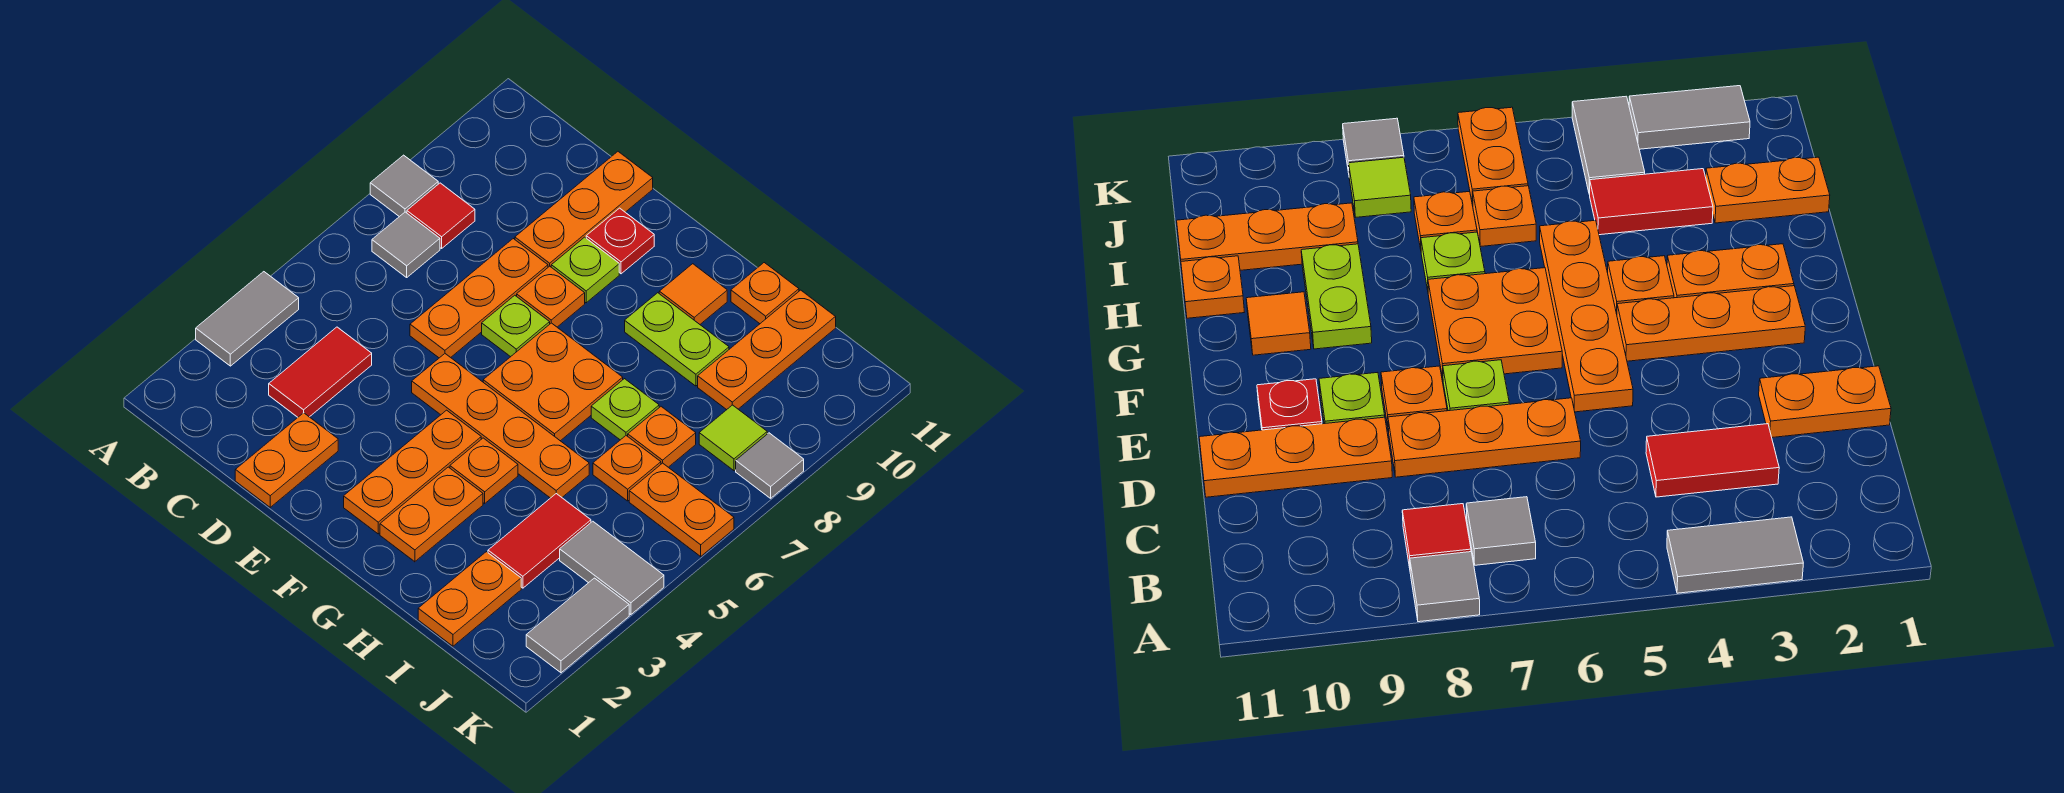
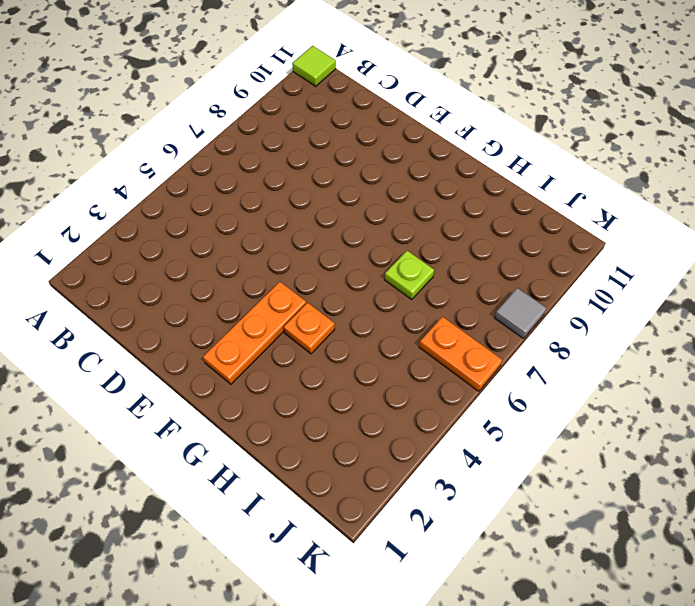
lime 1x1 tile [292,46,336,86] -> lime 1x1 tile moved to [699,405,767,471]
none -> grey 1x2 tile [196,272,299,366]
none -> grey 1x1 tile [370,155,438,217]
none -> grey 1x1 tile [372,212,440,277]
none -> red 1x1 tile [407,183,475,248]

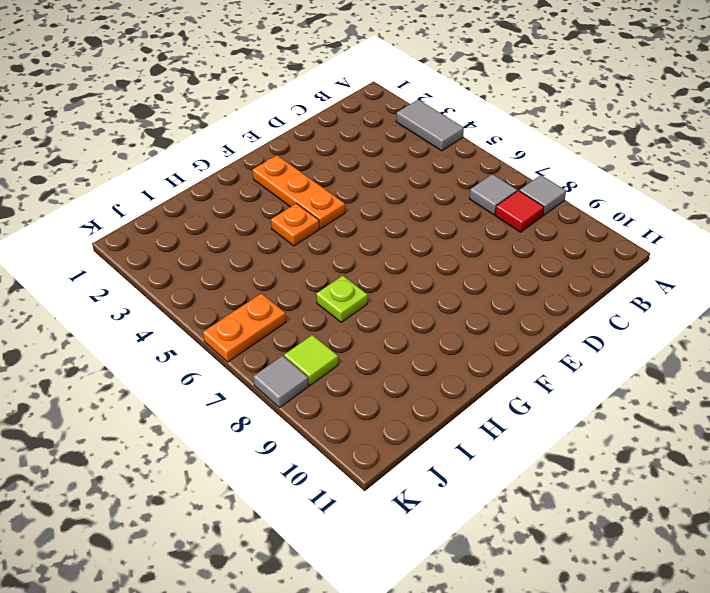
none -> red 1x2 tile [269,327,372,417]
none -> orange 1x2 plate [235,413,338,507]
none -> orange 1x3 plate [410,239,548,358]
none -> orange 1x3 plate [515,152,653,267]

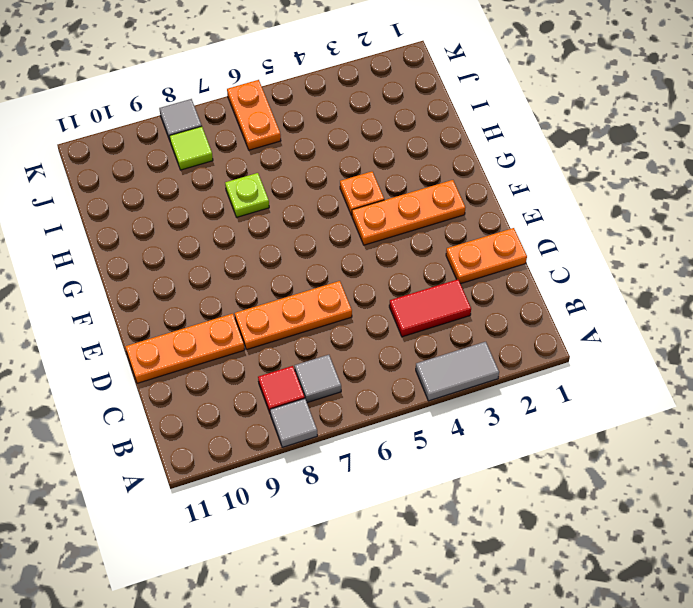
none -> orange 1x4 plate [412,354,589,498]
none -> lime 1x1 plate [482,295,550,357]
none -> orange 1x1 plate [517,266,585,327]
none -> lime 1x1 plate [551,237,619,303]

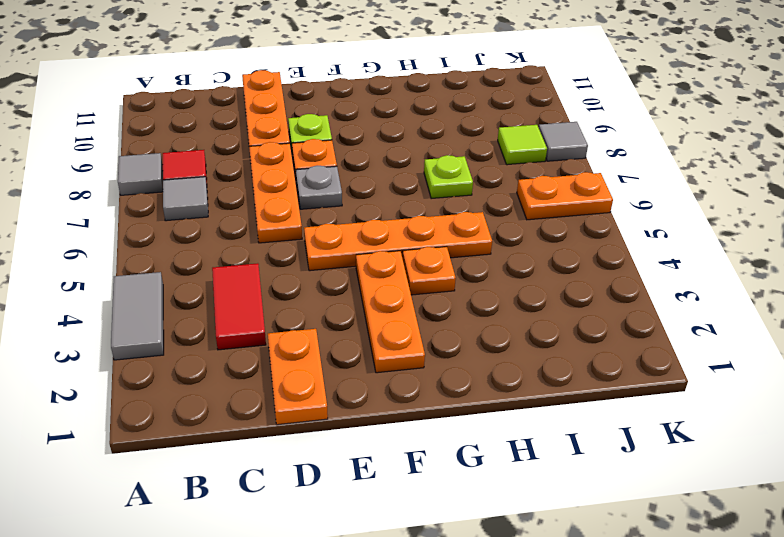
grey 1x1 plate [296,166,342,209] -> lime 1x1 plate [482,295,550,357]
none -> red 1x1 plate [586,208,654,274]
none -> orange 2x2 plate [483,323,623,441]
none -> orange 1x2 plate [380,467,483,562]
none -> lime 1x2 plate [625,293,729,386]

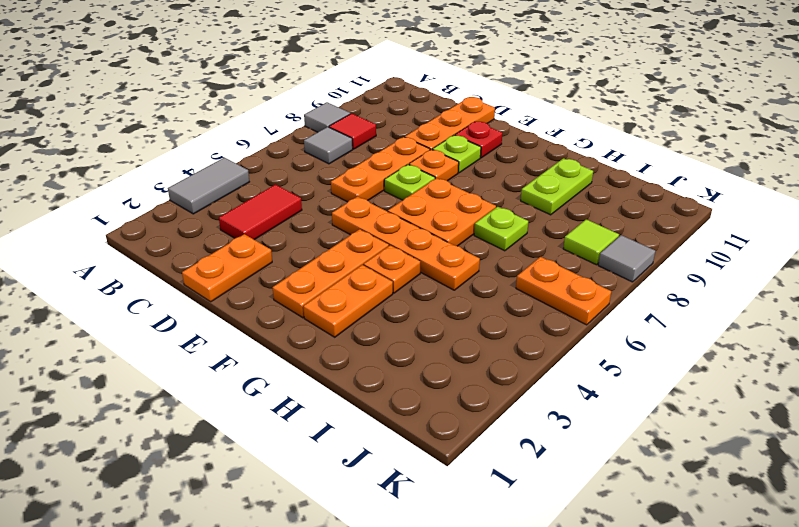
lime 1x2 plate [521,158,593,215] -> lime 1x2 plate turned to [625,293,729,386]
none -> orange 1x1 tile [659,264,727,324]
none -> orange 1x1 plate [731,263,799,324]
none -> orange 1x2 plate [418,552,521,646]
none -> red 1x2 tile [488,494,591,588]

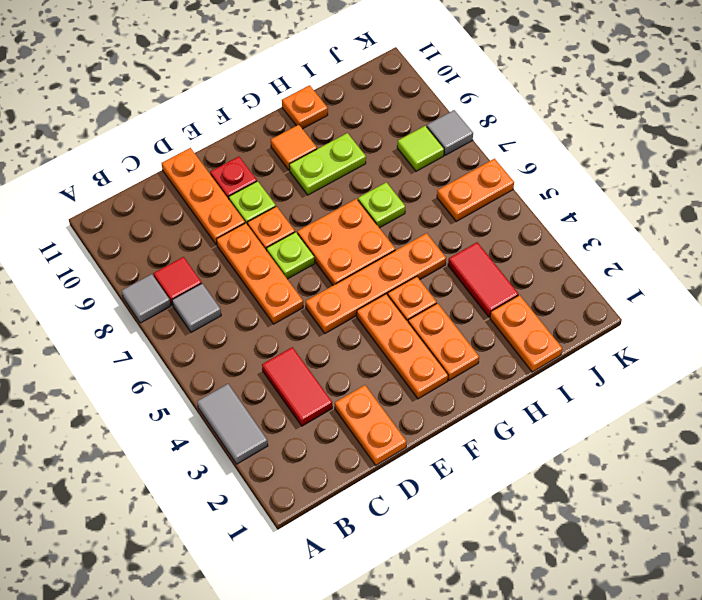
none -> orange 1x1 plate [593,436,661,501]
none -> orange 1x1 plate [628,407,696,467]
none -> orange 1x3 plate [698,290,836,410]
none -> grey 1x2 tile [560,521,664,615]

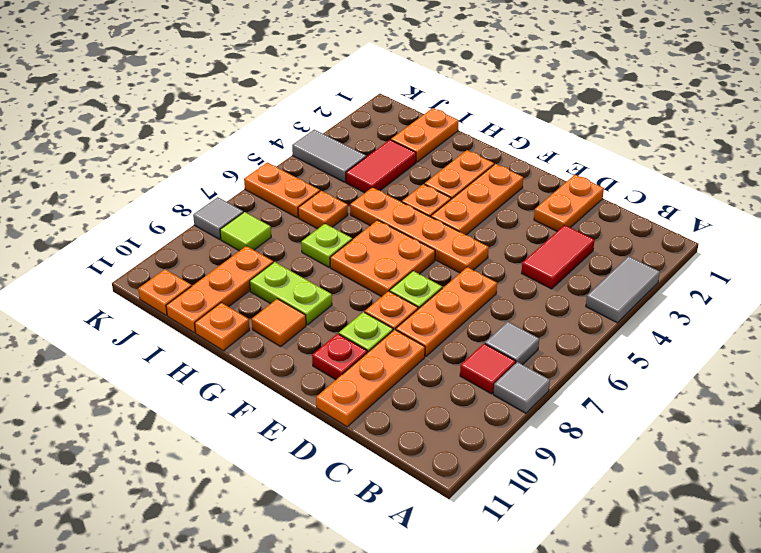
orange 1x1 plate [138,269,192,315] -> orange 1x1 plate moved to [628,407,696,467]
none -> grey 1x2 tile [526,578,629,673]

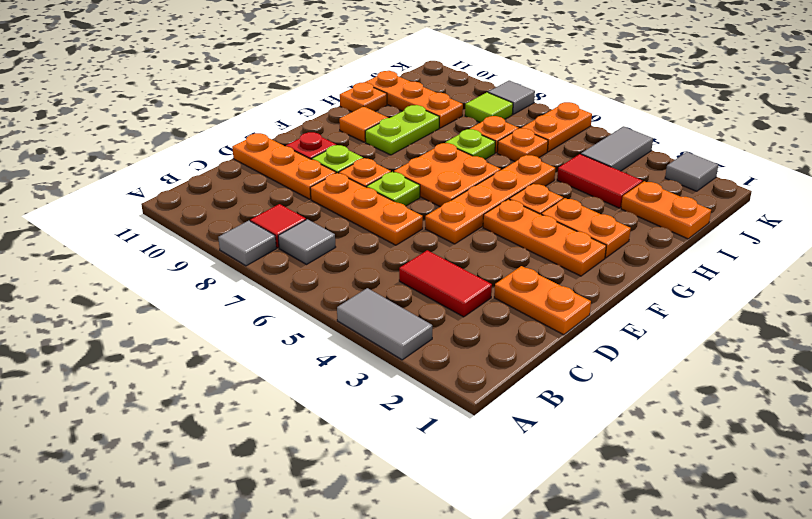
grey 1x1 tile [665,152,718,191] -> grey 1x2 tile [526,578,629,673]

